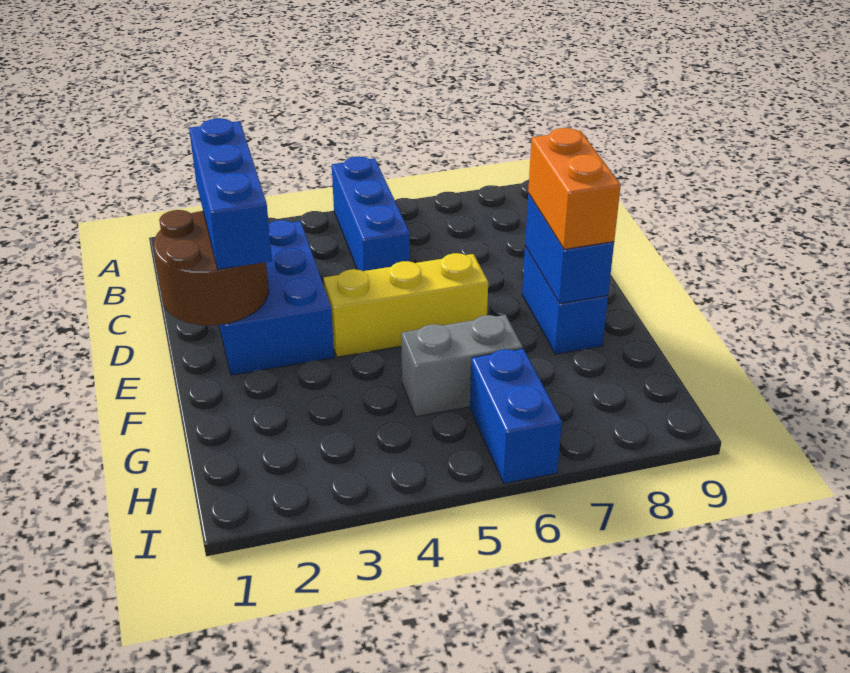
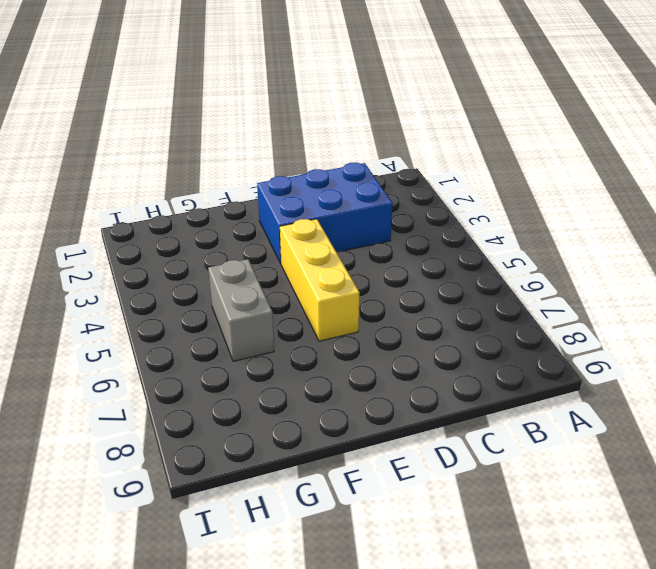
none -> blue 1x3 brick [332,156,410,271]
none -> blue 1x2 brick [522,246,608,354]

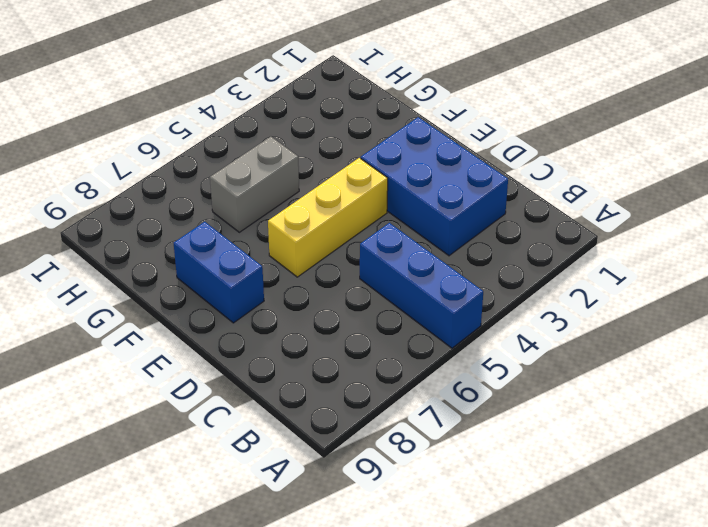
none -> blue 1x2 brick [470,349,562,484]
none -> brown 2x2 round brick [154,210,269,325]

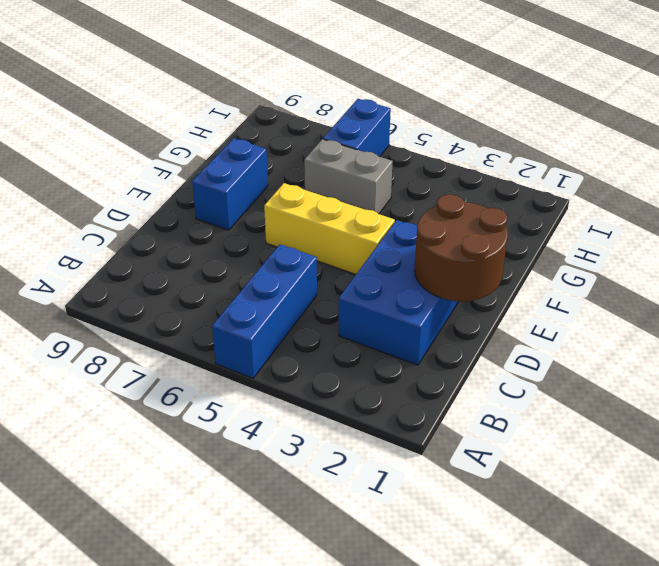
none -> blue 1x2 brick [525,193,614,303]
none -> blue 1x3 brick [189,118,272,269]

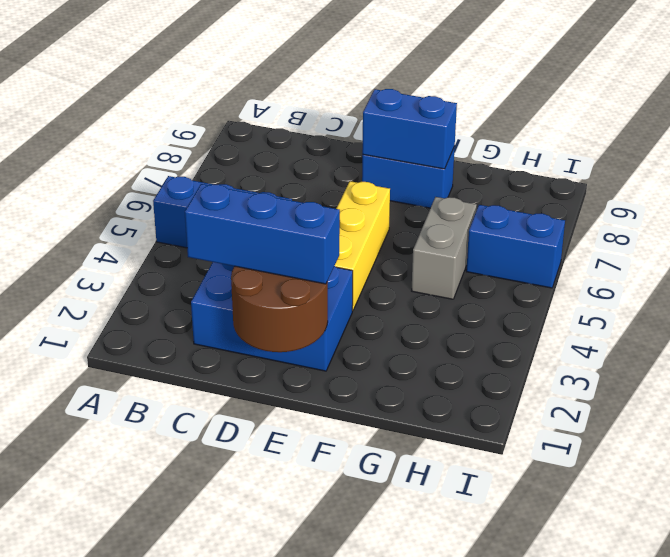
none -> orange 1x2 brick [528,128,621,249]

